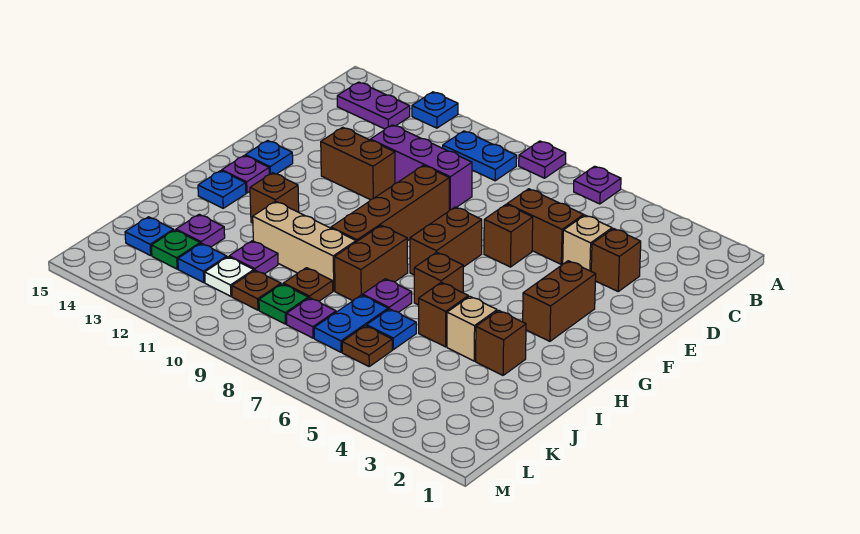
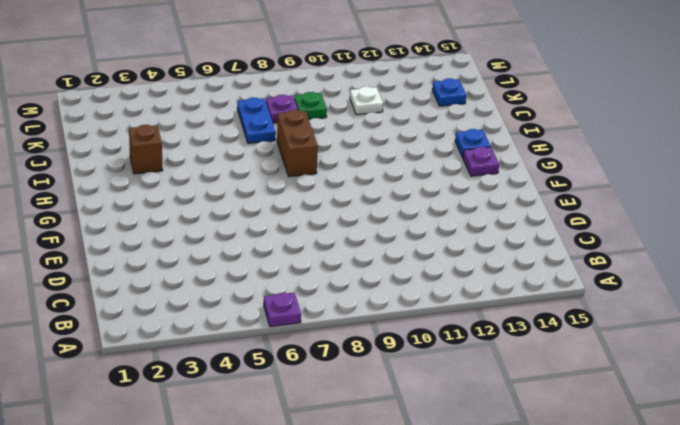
none -> purple 1x1 plate [519,141,566,178]
none -> blue 1x1 plate [412,92,458,128]
none -> blue 1x2 plate [443,131,517,181]
none -> purple 1x2 plate [337,82,410,129]

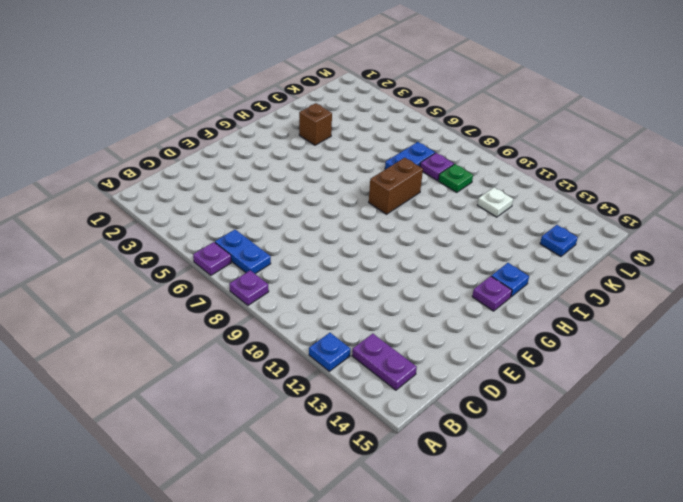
blue 1x2 plate [215,230,271,274] -> blue 1x2 plate moved to [443,131,517,181]
none -> brown 1x1 brick [591,229,641,291]
none -> tan 1x1 brick [563,215,612,271]
none -> brown 1x2 brick [507,189,584,264]
none -> purple 1x3 brick [370,125,472,210]

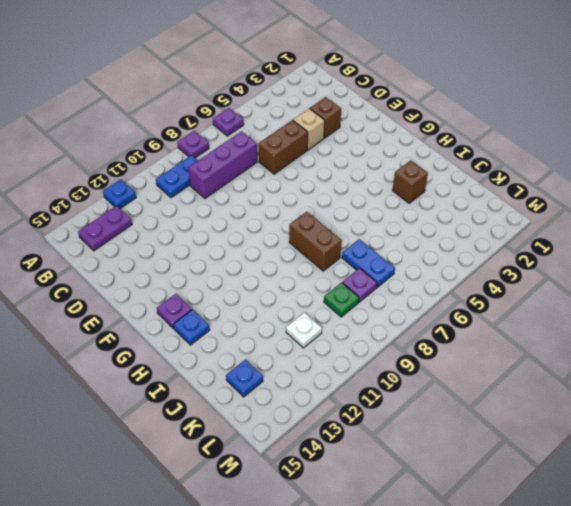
purple 1x3 brick [188,131,257,198] -> purple 1x3 brick moved to [370,125,472,210]
none -> brown 1x1 brick [484,205,533,267]
none -> brown 1x4 brick [331,165,449,242]
none -> brown 1x2 brick [321,127,395,200]
none -> brown 1x2 brick [523,261,596,341]

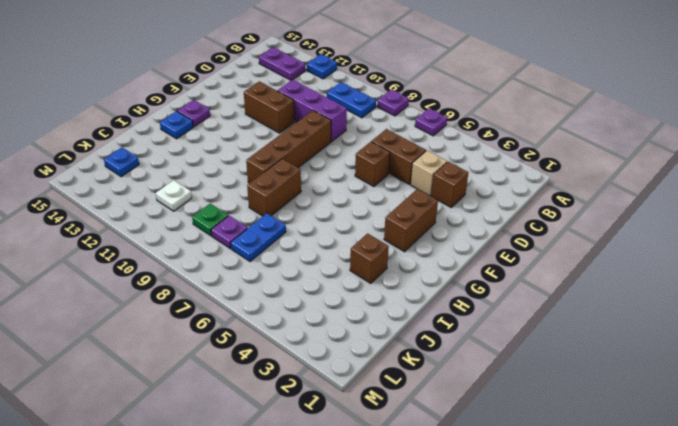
none -> brown 1x2 brick [410,207,482,275]
none -> blue 1x1 plate [245,141,293,175]
none -> brown 1x1 brick [414,252,463,305]
none -> brown 1x1 brick [250,173,299,223]

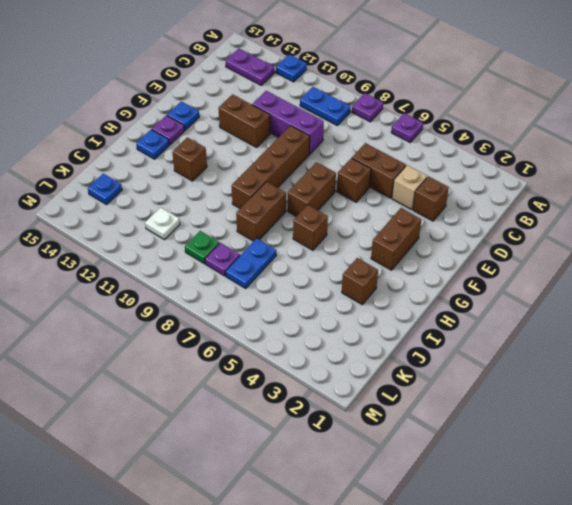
none -> tan 1x1 brick [447,296,497,361]
none -> brown 1x1 brick [419,282,468,347]
none -> purple 1x1 plate [363,279,412,312]
none -> tan 1x3 brick [253,201,356,291]

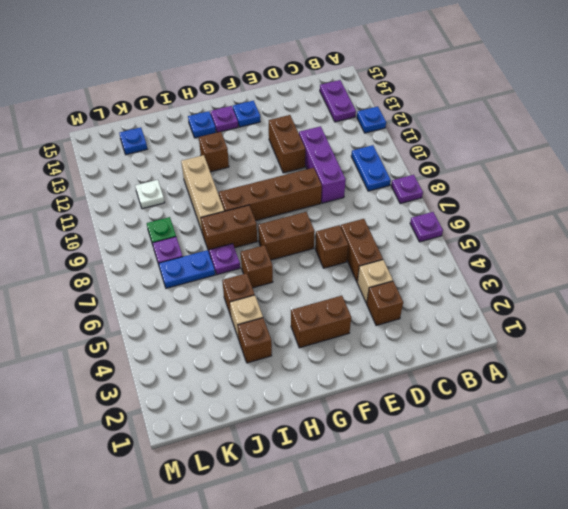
none -> blue 1x1 plate [367,309,416,350]
none -> brown 1x1 plate [283,268,333,301]
none -> purple 1x1 plate [229,241,278,274]
none -> purple 1x1 plate [176,214,225,247]

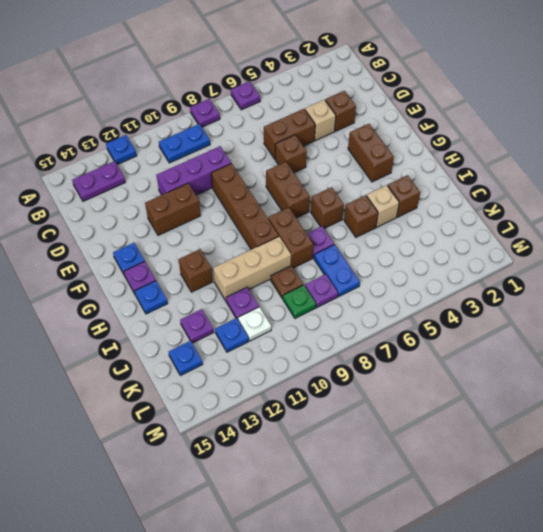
none -> blue 1x1 plate [367,309,416,350]
none -> brown 1x1 plate [342,326,392,366]
none -> brown 1x1 plate [232,270,281,310]
none -> green 1x1 plate [151,230,200,269]

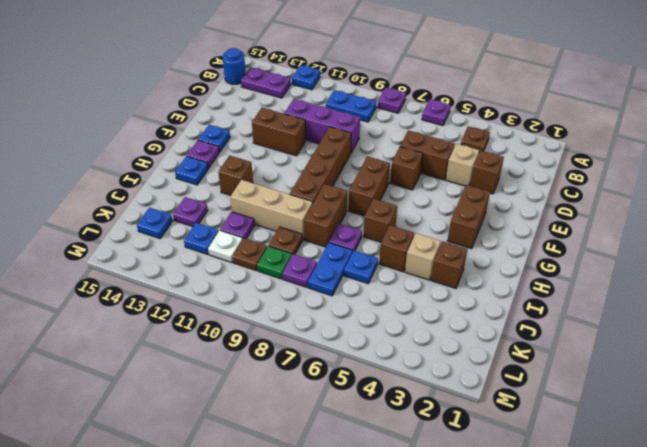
brown 1x1 plate [461,126,490,153] -> brown 1x1 plate moved to [342,326,392,366]
blue 1x1 round brick [223,48,246,84] -> none
none -> green 1x1 plate [151,230,200,269]

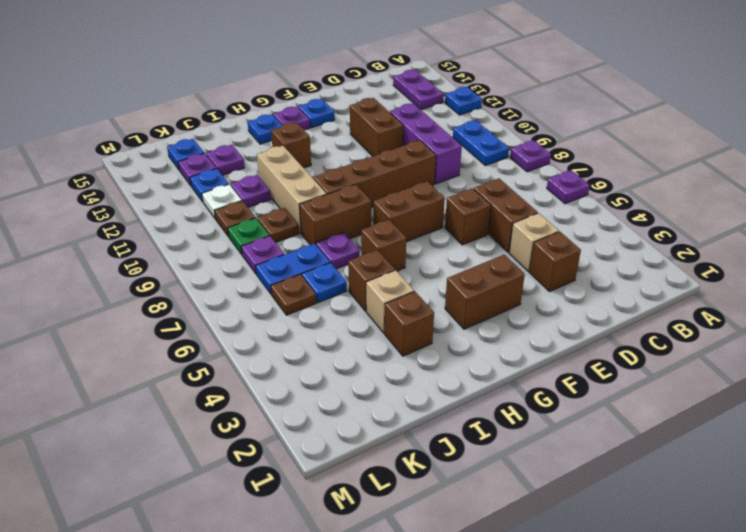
purple 1x1 plate [178,153,216,186] -> green 1x1 plate [151,230,200,269]

